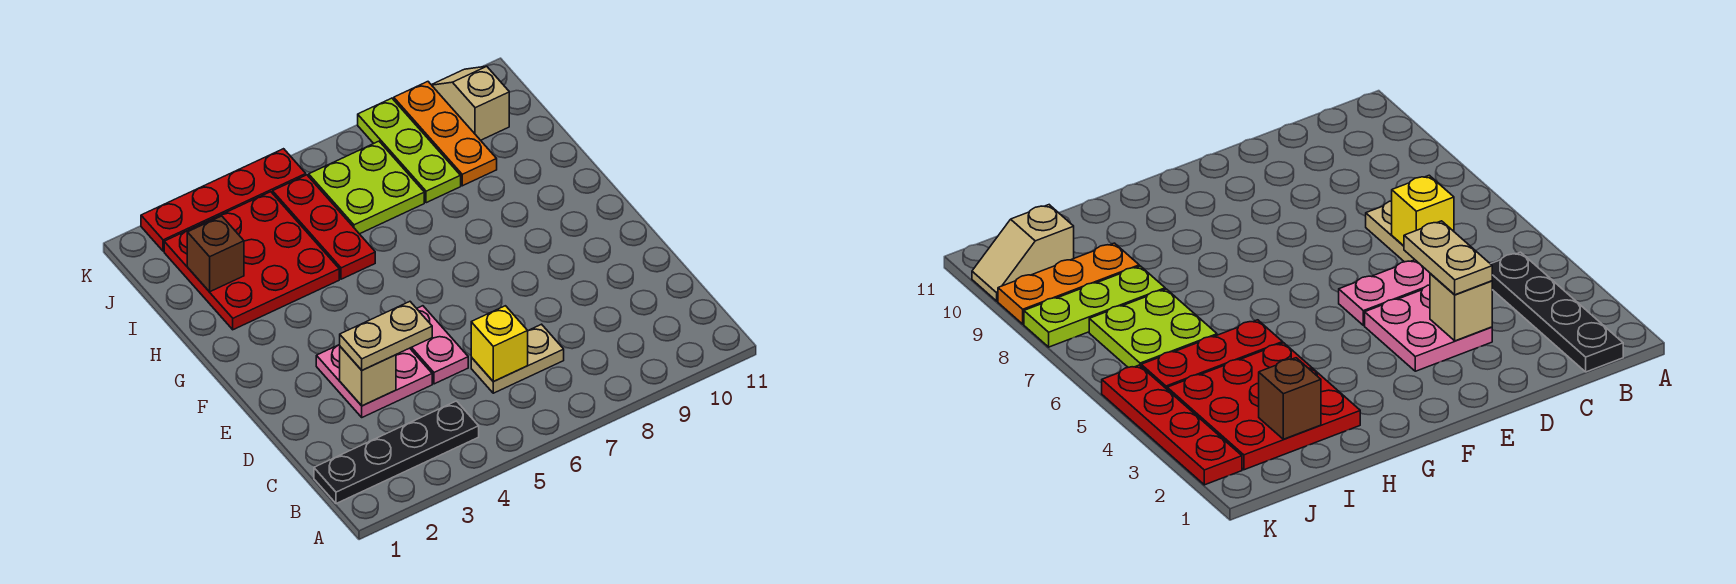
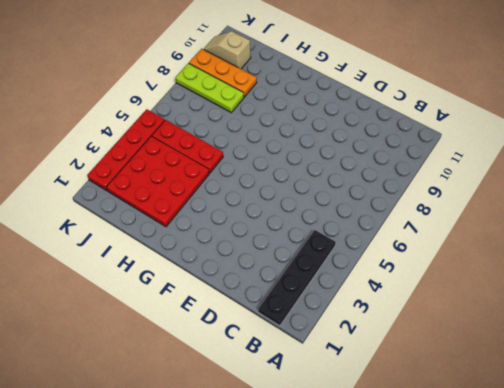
none -> tan 1x2 plate [471,324,564,393]
none -> pink 2x2 plate [316,345,432,417]
none -> pink 1x2 plate [410,306,468,384]

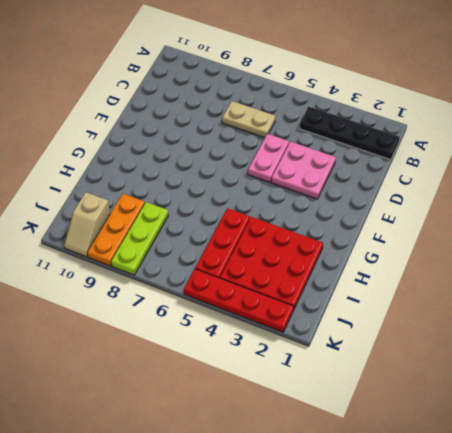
none -> lime 2x2 plate [309,141,424,234]
none -> yellow 1x1 brick [471,306,528,382]
none -> tan 1x1 brick [340,347,396,406]

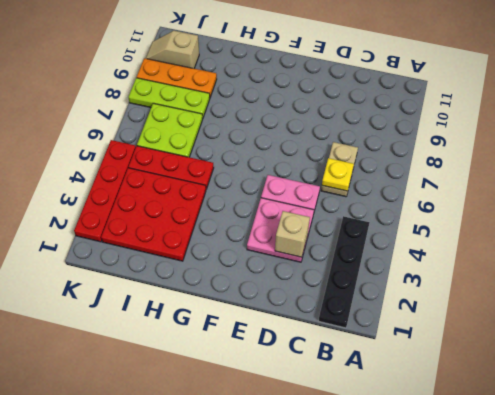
yellow 1x1 plate [322,158,354,191] -> yellow 1x1 brick [471,306,528,382]
none -> brown 1x1 brick [187,216,244,292]
none -> tan 1x2 plate [340,302,432,370]

